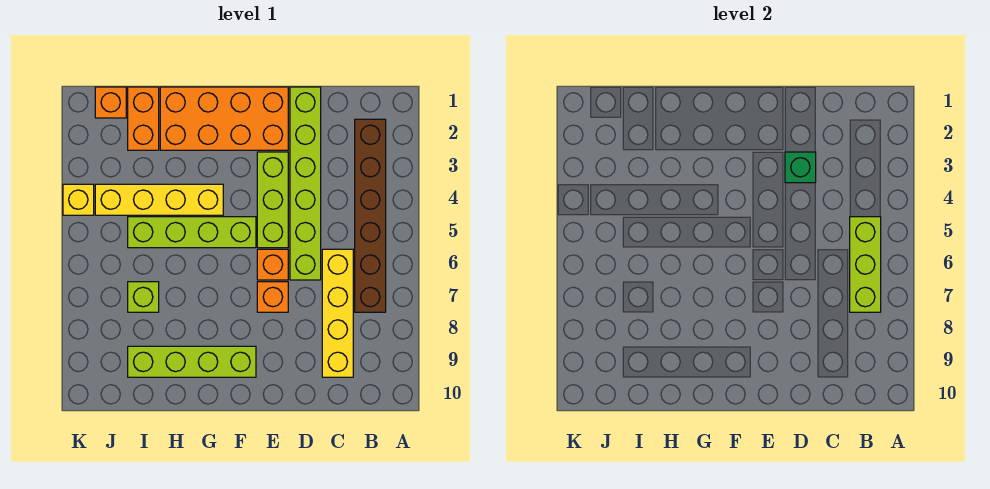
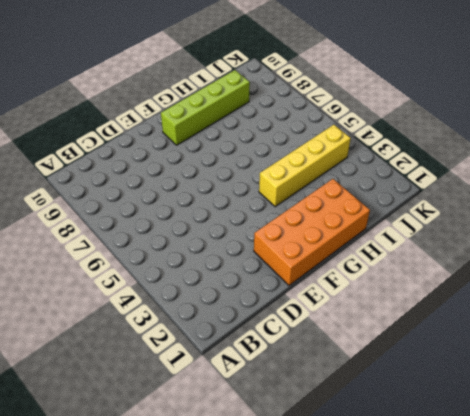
none -> brown 1x6 brick [355,119,386,312]
none -> yellow 1x4 brick [322,249,353,377]
none -> lime 1x6 brick [290,87,321,280]

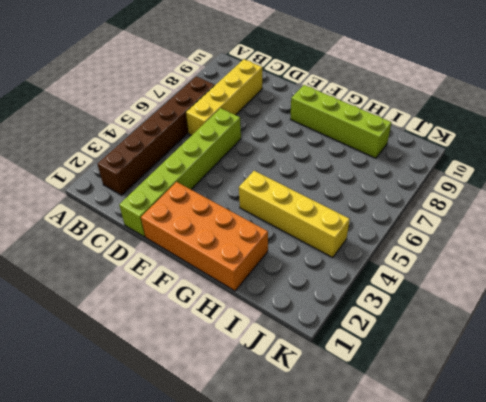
none -> lime 1x3 brick [257,152,288,248]
none -> orange 1x1 brick [257,249,288,280]
none -> orange 1x1 brick [257,282,288,312]

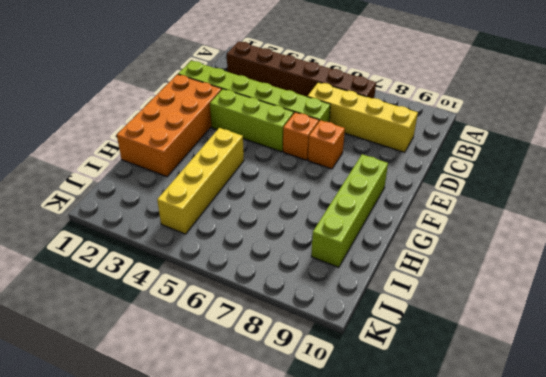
none -> lime 1x4 brick [128,217,256,248]
none -> orange 1x2 brick [128,87,159,150]
none -> lime 1x1 brick [128,282,159,312]

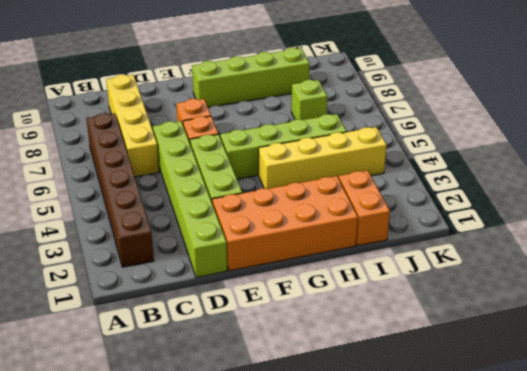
none -> orange 1x1 brick [95,87,126,118]
none -> yellow 1x1 brick [63,184,94,215]
none -> lime 1x3 brick [850,217,881,312]

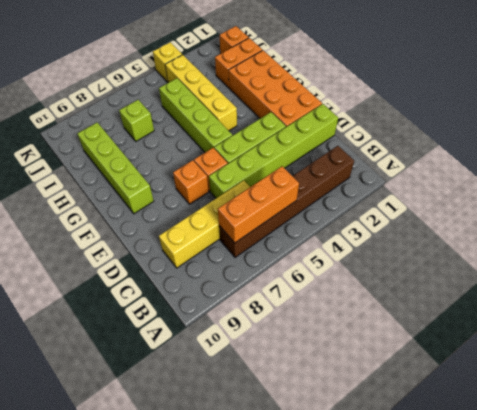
orange 1x3 brick [218,166,299,243] -> lime 1x3 brick [850,217,881,312]
none -> green 1x1 brick [785,152,816,183]

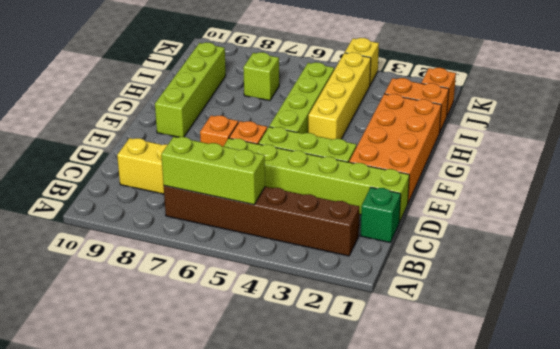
green 1x1 brick [361,187,401,243] -> green 1x1 brick moved to [785,152,816,183]

